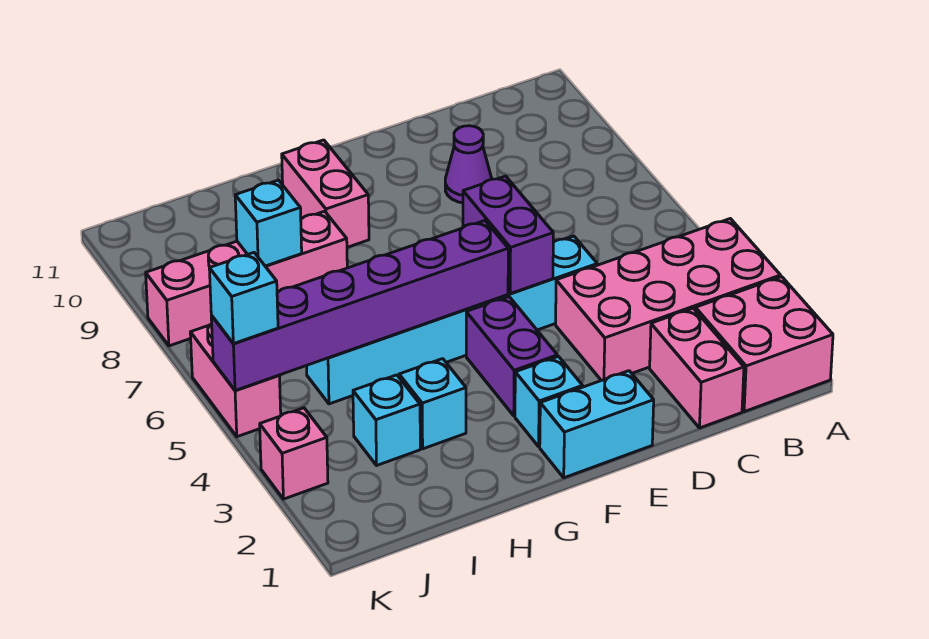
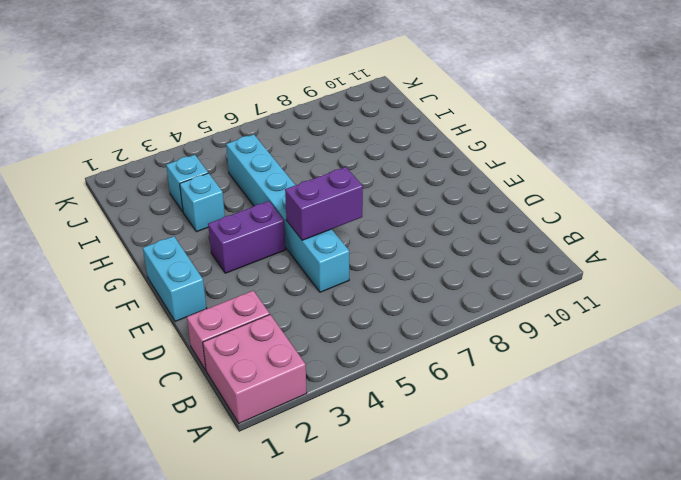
none -> pink 2x4 brick [556,219,781,381]
none -> purple 1x1 cone [445,126,492,203]
none -> cyan 1x1 brick [515,357,583,447]

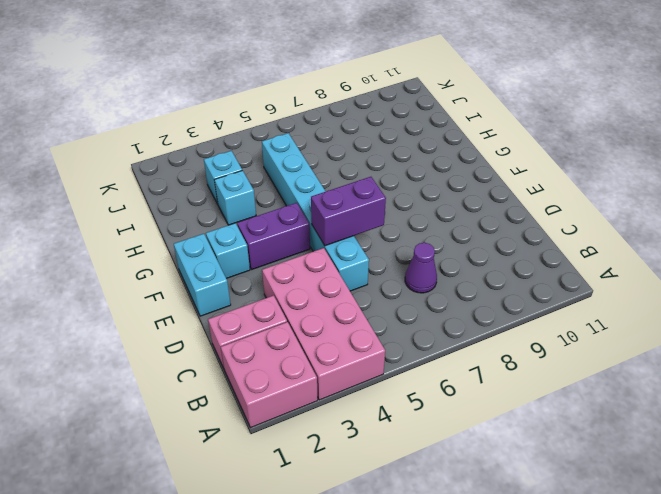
purple 1x1 cone [405,242,437,293] -> purple 1x1 cone moved to [445,126,492,203]
none -> pink 1x2 brick [282,140,369,247]
none -> pink 1x4 brick [146,211,347,346]
none -> pink 1x1 brick [260,408,328,499]

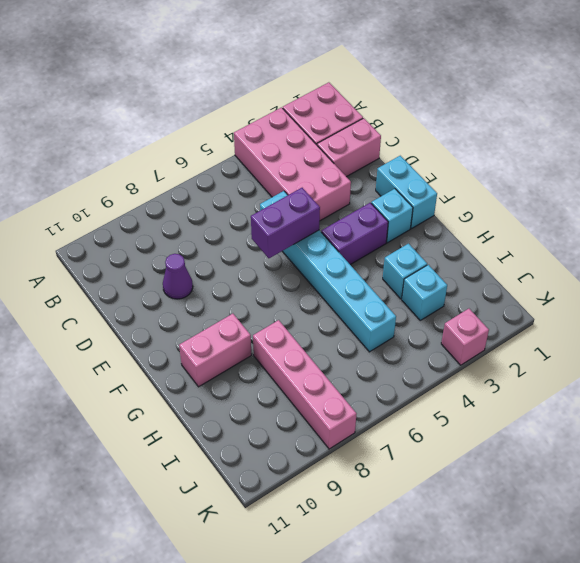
none -> pink 1x2 brick [190,324,281,437]
none -> purple 1x6 brick [211,221,508,391]
none -> cyan 1x1 brick [235,180,302,266]

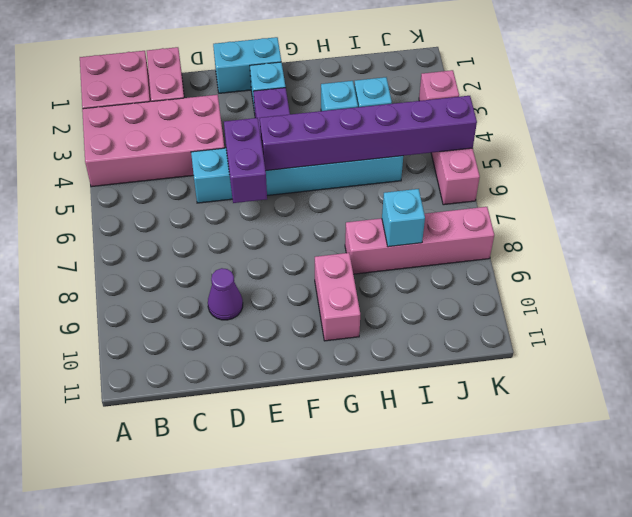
none -> cyan 1x1 brick [209,253,278,344]

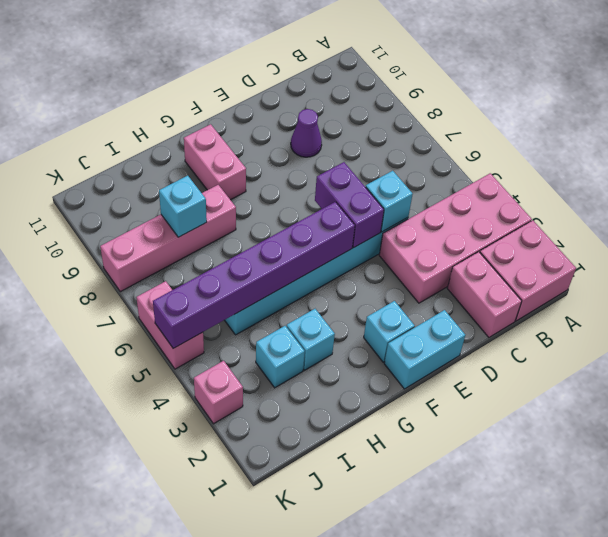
cyan 1x1 brick [366,171,413,232] -> cyan 1x1 brick moved to [209,253,278,344]
none -> purple 1x2 brick [466,297,557,416]

